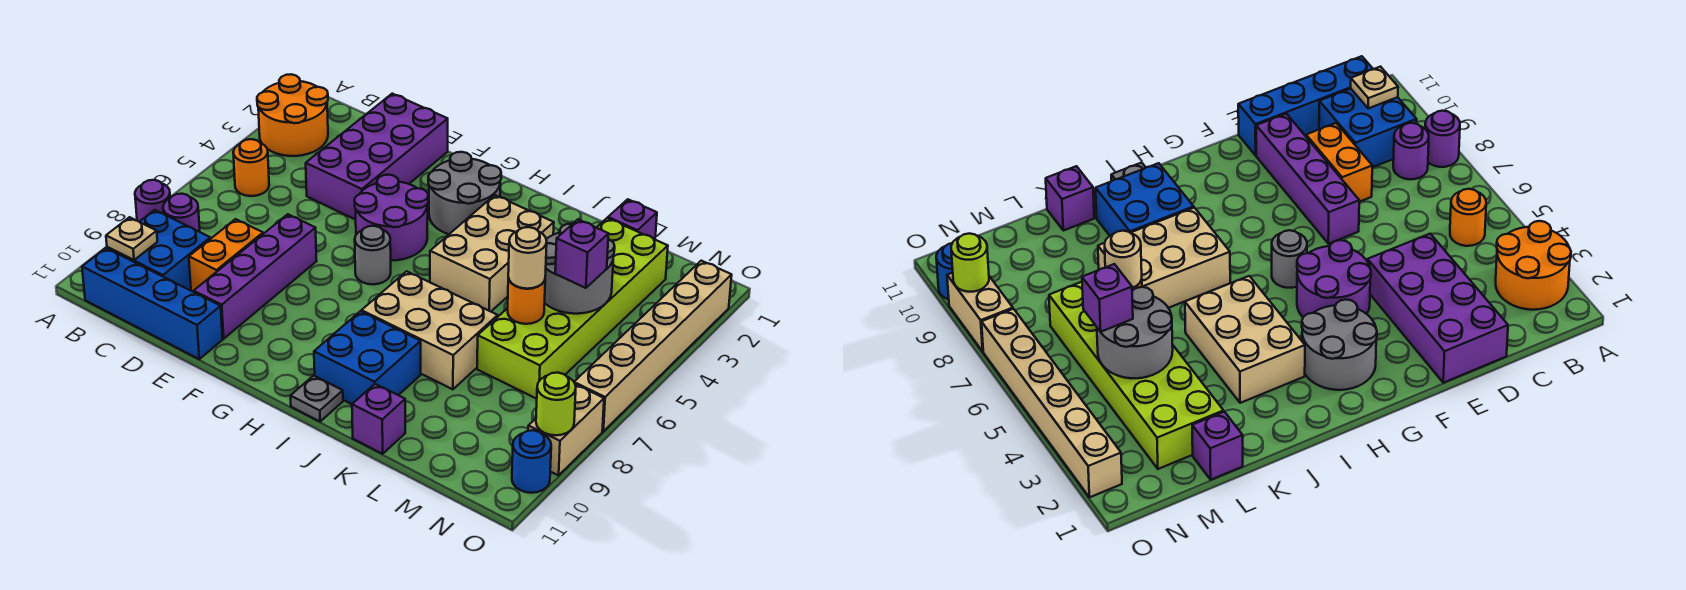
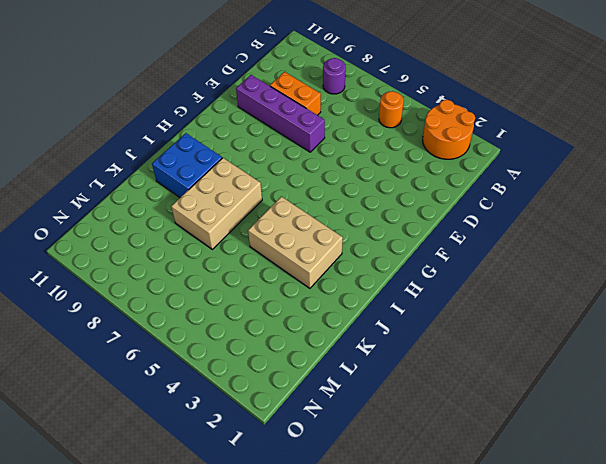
none -> purple 1x1 round brick [135,180,170,222]
none -> blue 2x2 brick [107,210,210,290]
none -> blue 1x4 brick [82,248,223,359]

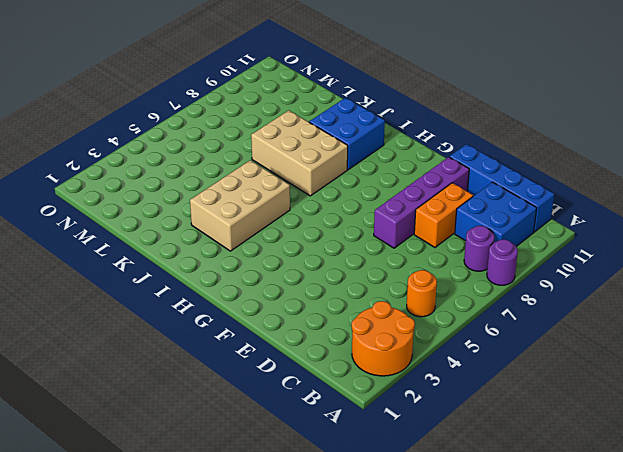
none -> purple 2x4 brick [306,94,448,220]
none -> purple 2x2 round brick [354,175,428,260]
none -> grey 2x2 round brick [428,152,501,234]

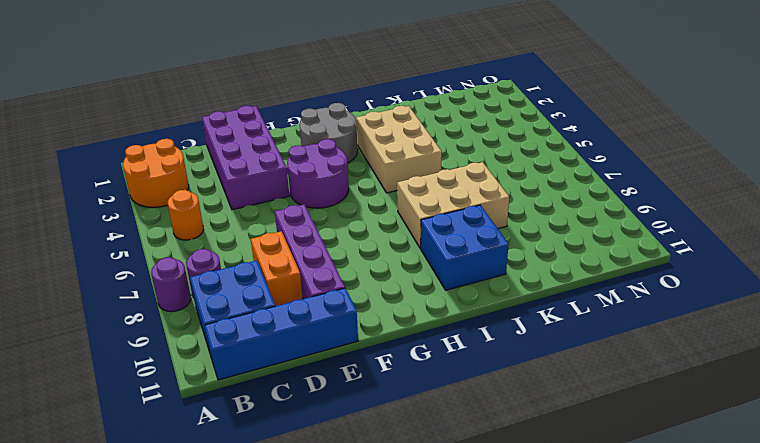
none -> grey 1x1 round brick [355,226,391,284]
none -> grey 1x1 plate [291,376,343,422]
none -> purple 1x1 brick [352,384,405,454]

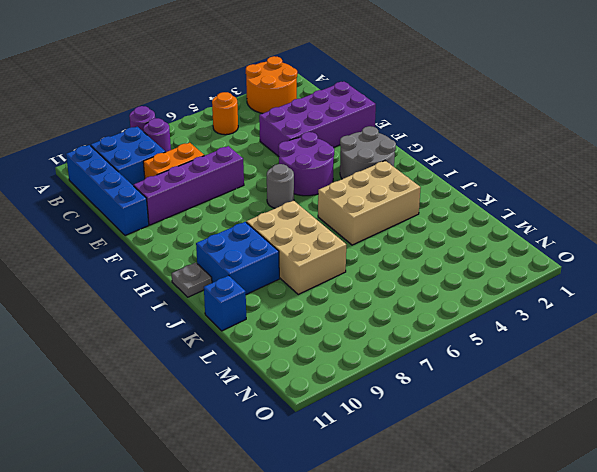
blue 1x1 brick [204,275,246,331] -> purple 1x1 brick [352,384,405,454]
none -> purple 1x1 brick [608,199,657,239]
none -> lime 2x6 brick [477,218,668,399]
none -> tan 1x6 brick [574,261,732,431]

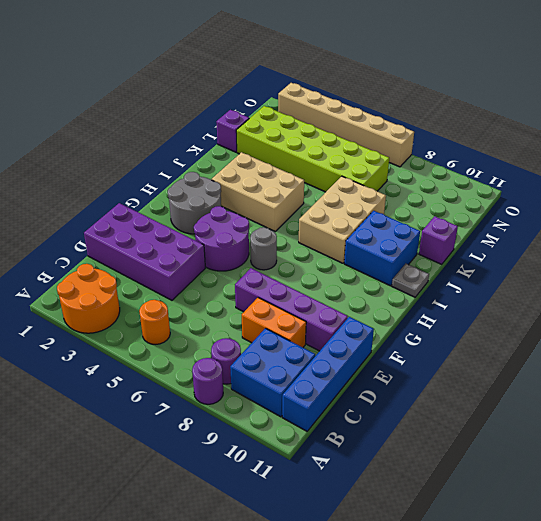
none -> tan 1x2 brick [528,384,604,475]
none -> blue 1x1 round brick [512,430,551,493]
none -> tan 1x1 plate [106,217,157,260]

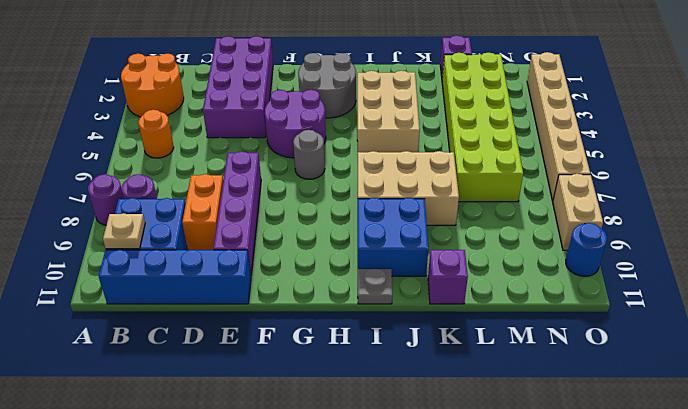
none -> grey 2x2 round brick [545,224,615,314]
none -> orange 1x1 round brick [508,278,545,324]
none -> lime 1x1 round brick [536,373,576,435]

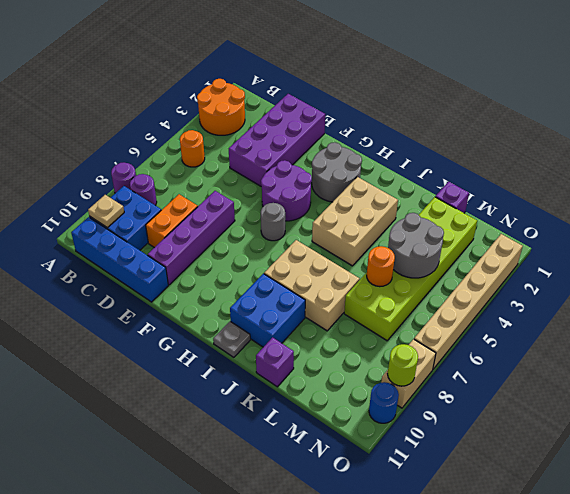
none -> tan 1x1 round brick [508,227,547,289]
none -> purple 1x1 brick [555,220,609,288]

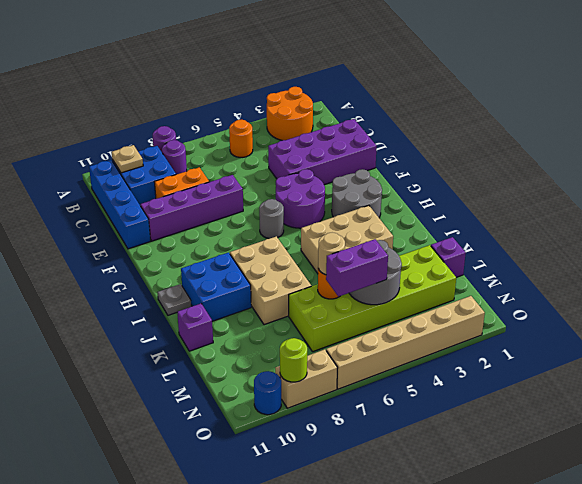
purple 1x2 brick [326,239,388,297] -> purple 1x1 brick [555,220,609,288]

